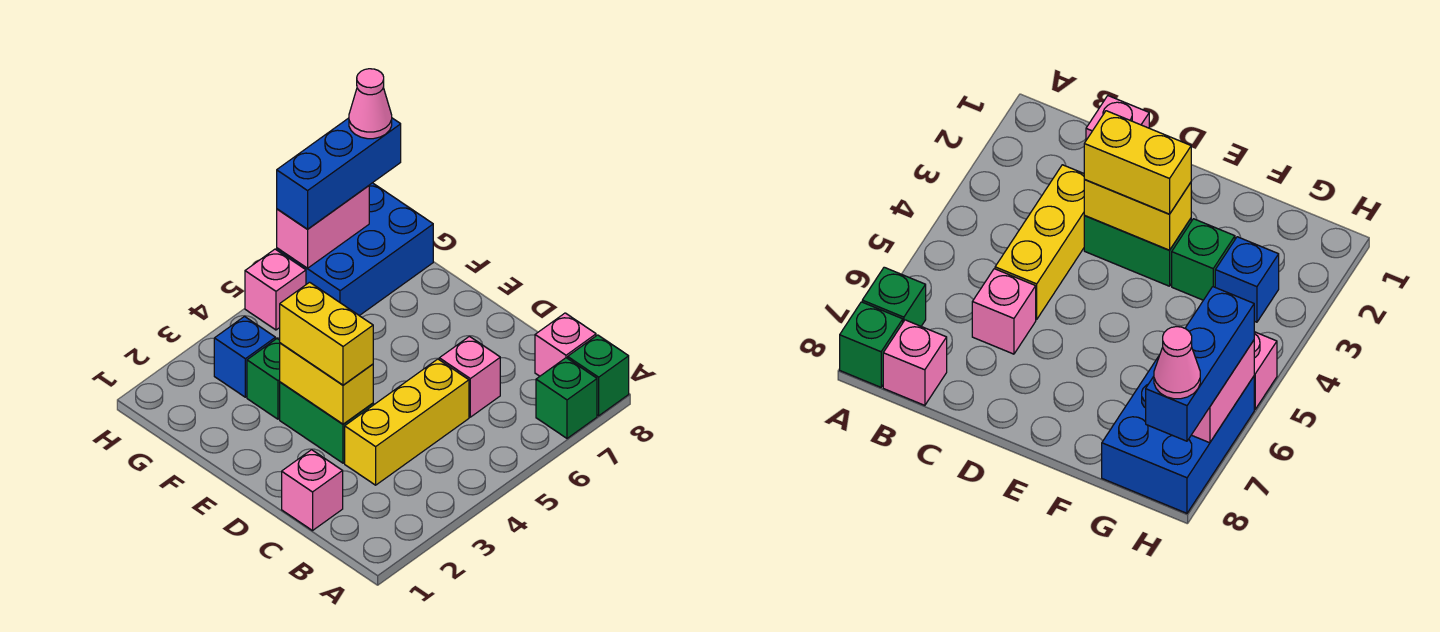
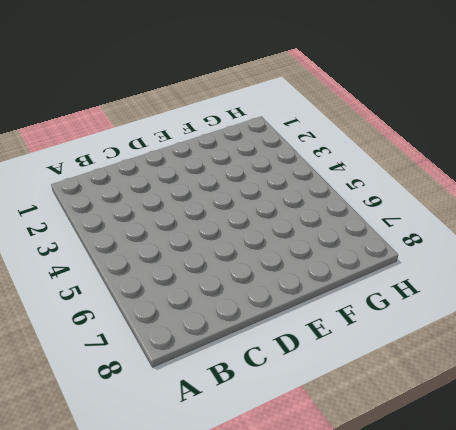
none -> green 1x1 brick [536,358,597,438]
none -> green 1x1 brick [568,335,629,416]
none -> pink 1x1 brick [535,313,596,376]

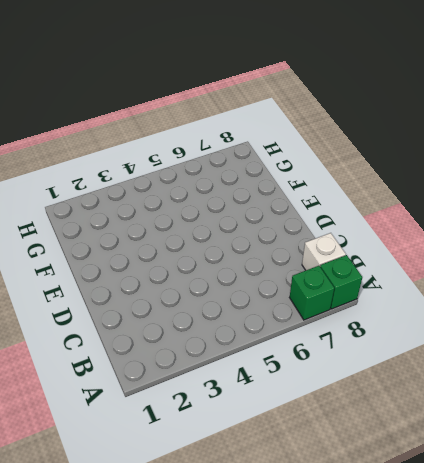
white 1x1 brick [302,233,346,270] -> pink 1x1 brick [535,313,596,376]
none -> pink 1x1 brick [282,450,343,531]
none -> yellow 1x3 brick [345,359,469,485]
none -> pink 1x1 brick [439,336,500,417]

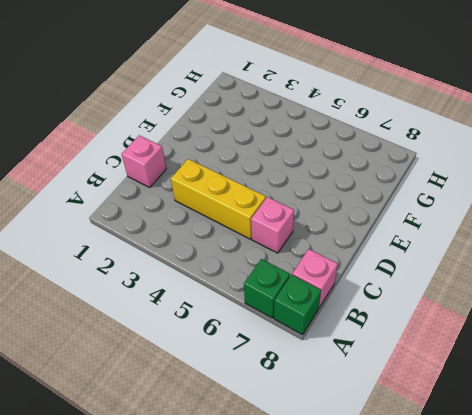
none -> green 1x2 brick [280,382,373,463]
none -> green 1x1 brick [247,339,280,419]
none -> blue 1x1 brick [214,317,275,397]

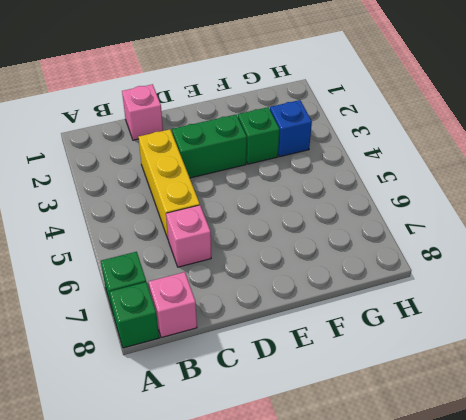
none -> blue 2x3 brick [277,183,433,316]
none -> pink 1x1 brick [245,249,306,330]
none -> yellow 1x2 brick [280,343,373,424]

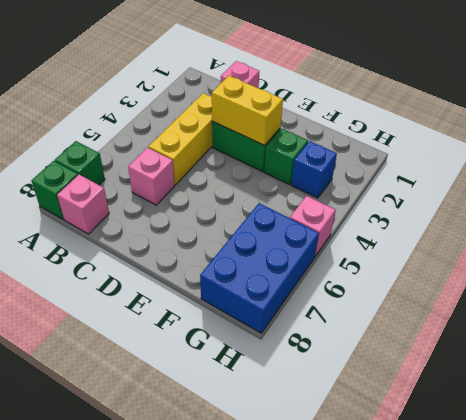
none -> pink 1x2 brick [277,186,369,268]
none -> yellow 1x2 brick [280,282,373,385]
none -> blue 1x3 brick [277,118,401,229]

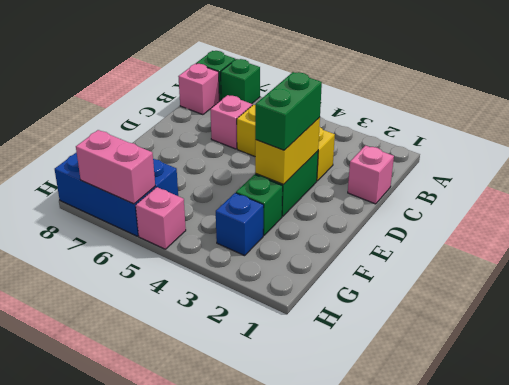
green 1x2 brick [255,72,322,150] -> yellow 1x2 brick [280,282,373,385]
none -> blue 1x3 brick [277,118,401,229]
none -> pink 1x1 cone [349,69,392,139]

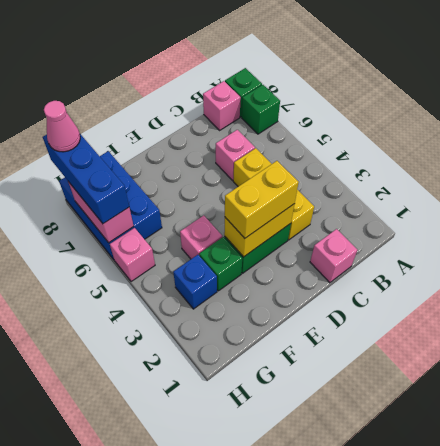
pink 1x1 brick [180,215,222,259] -> none

